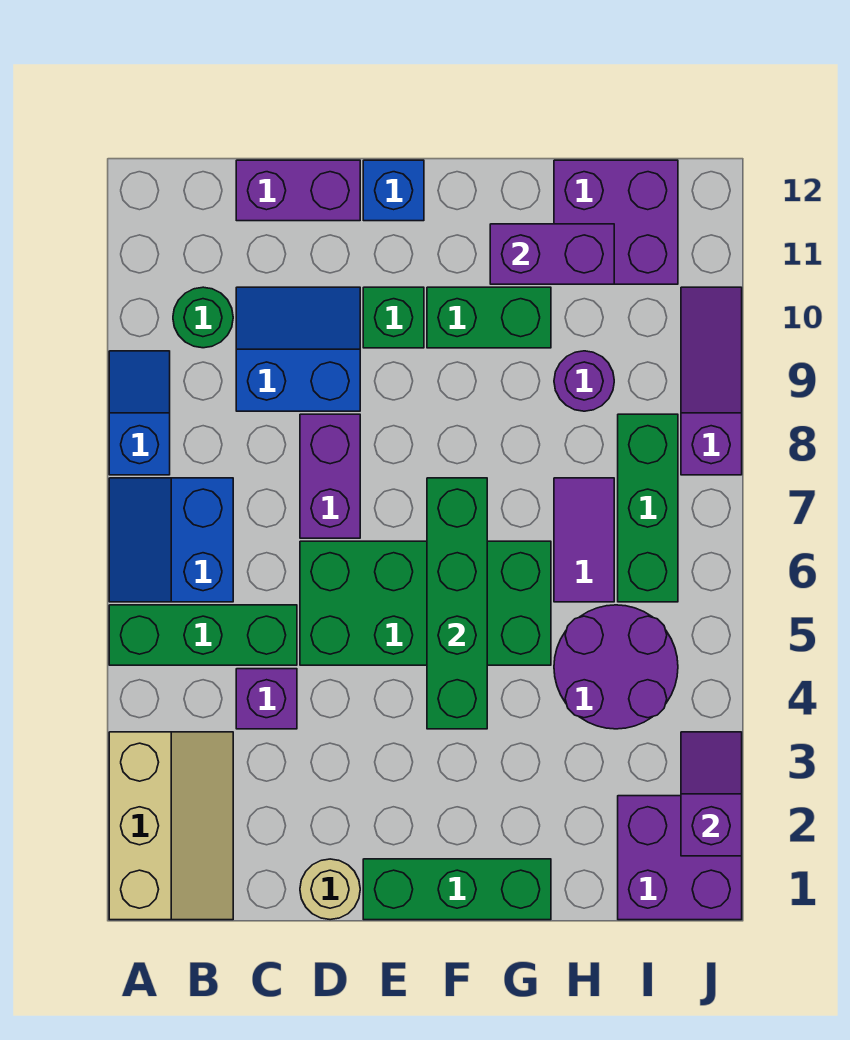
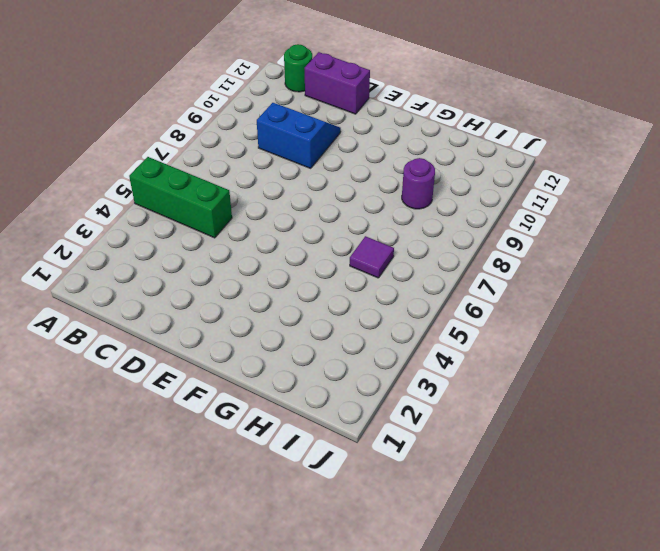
green 1x1 round brick [284,44,312,92] -> green 1x1 round brick moved to [173,287,233,348]
purple 1x1 tile [350,236,394,278] -> purple 1x2 tile [554,478,614,602]
none -> tan 2x3 slope [109,732,233,920]
none -> blue 2x2 slope [109,478,233,602]
none -> blue 1x2 slope [109,351,170,475]

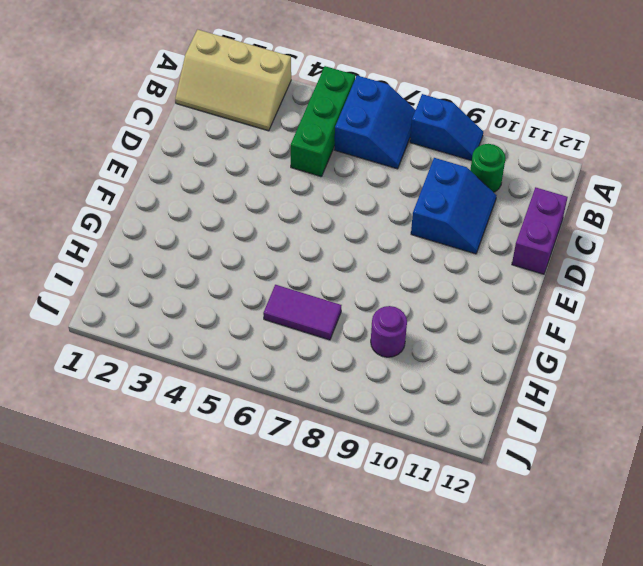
blue 2x2 slope [334,75,415,169] -> blue 2x2 slope turned to [109,478,233,602]
none -> purple 1x1 brick [236,669,297,729]
none -> tan 1x1 round brick [300,859,360,920]
none -> green 2x4 brick [300,541,551,665]

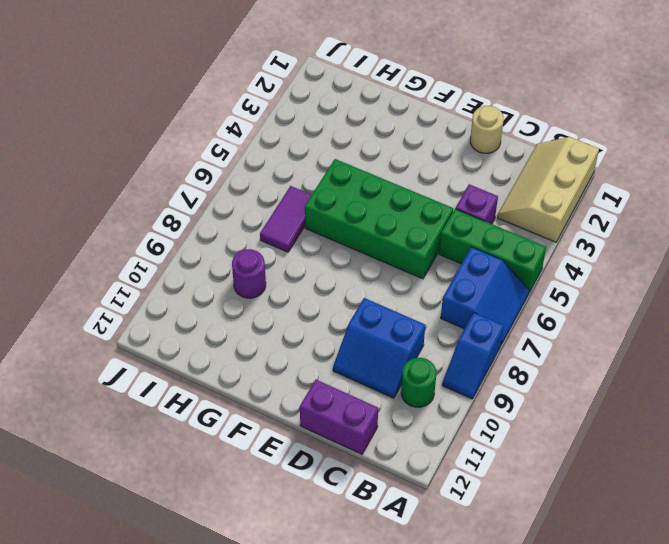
none -> purple 1x2 brick [300,414,360,538]
none -> green 1x3 brick [363,859,551,920]
none -> green 1x1 brick [363,287,424,348]

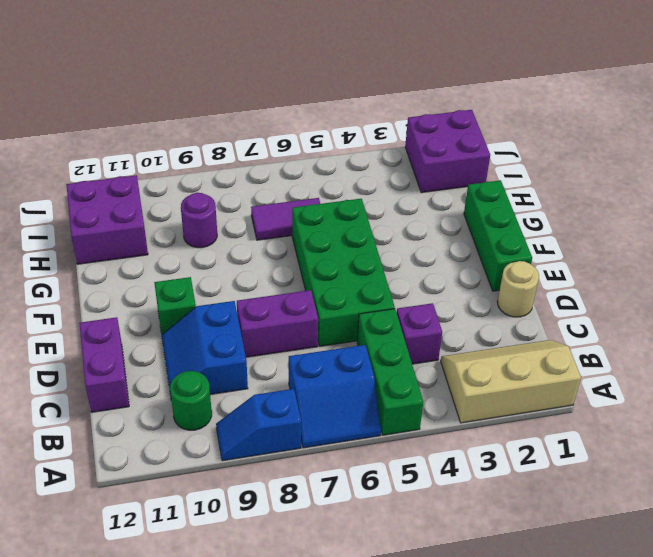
none -> blue 1x1 brick [363,160,424,221]
none -> green 1x2 brick [427,287,551,348]
none -> purple 2x2 round brick [554,605,678,729]

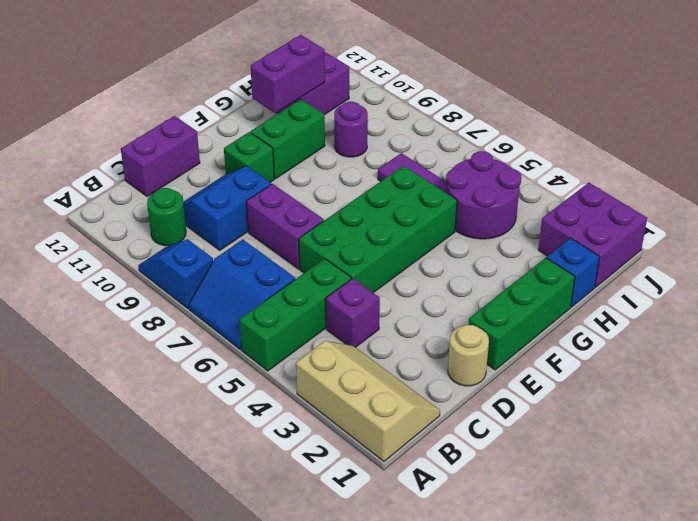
blue 1x1 brick [547,238,600,307] -> blue 1x1 brick moved to [363,160,424,221]
none -> green 1x3 brick [618,414,678,602]
none -> purple 1x3 slope [681,287,742,475]
none -> green 1x4 brick [427,478,487,729]

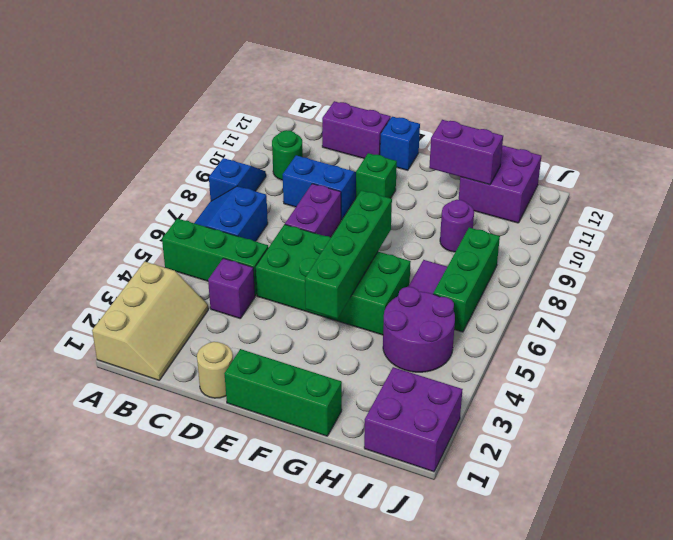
none -> green 1x2 brick [427,287,551,348]
none -> purple 1x3 slope [681,287,742,475]
none -> purple 1x2 slope [681,732,742,856]

